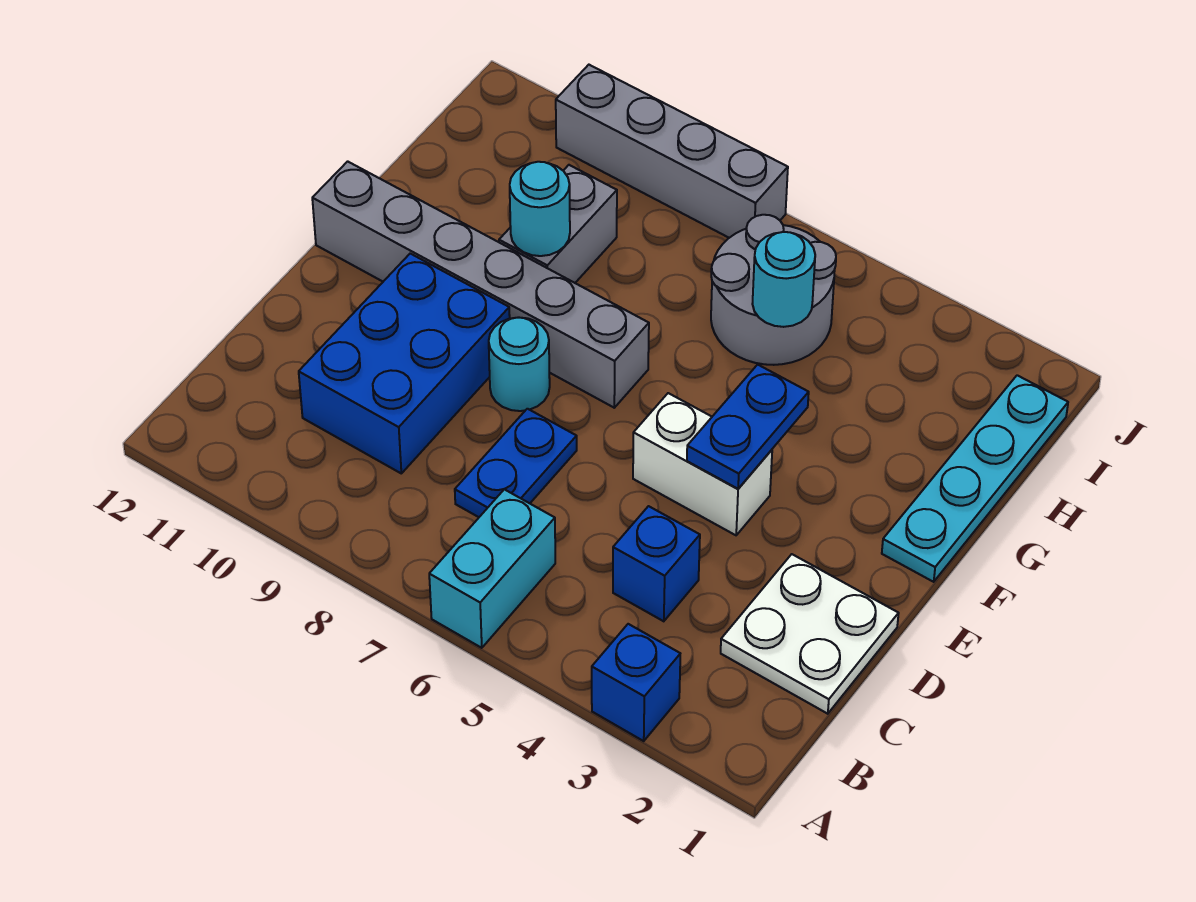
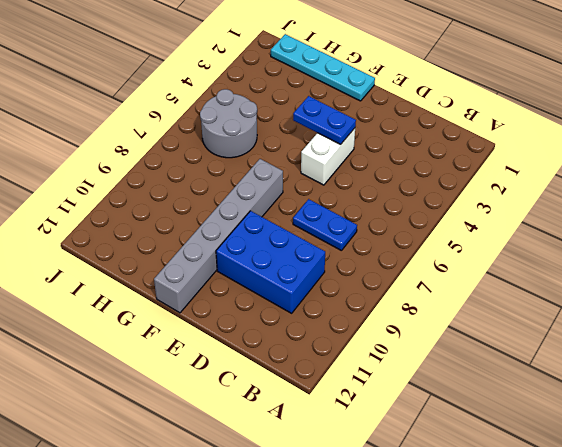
none -> blue 1x1 brick [592,624,680,741]
none -> cyan 1x2 brick [429,489,555,648]
none -> white 2x2 plate [721,554,899,714]

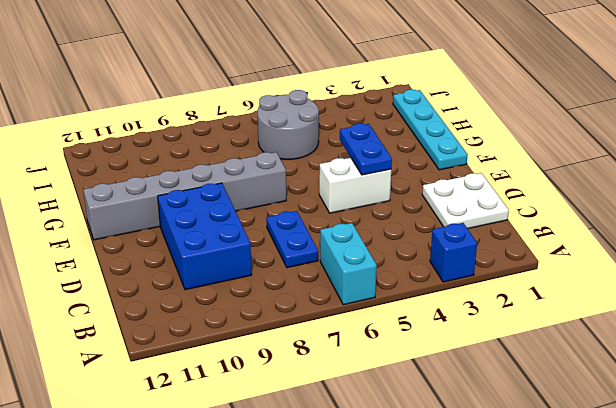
none -> blue 1x1 brick [613,506,700,621]
none -> cyan 1x1 round brick [489,317,550,411]
none -> grey 1x2 brick [499,165,617,283]

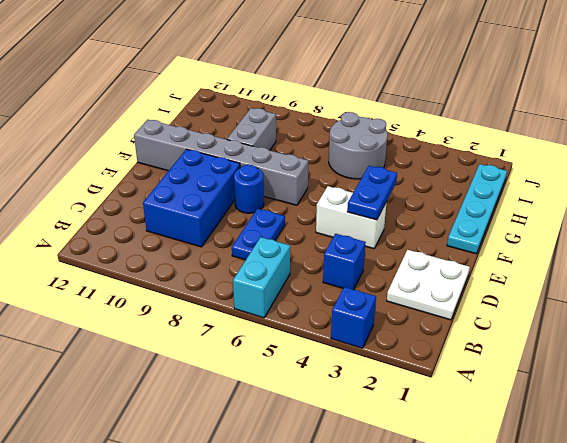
blue 1x1 round brick [234,165,264,213] -> cyan 1x1 round brick [489,317,550,411]
none -> grey 1x4 brick [556,65,788,238]
none -> cyan 1x1 round brick [510,162,570,256]
none -> cyan 1x1 round brick [752,232,815,327]

